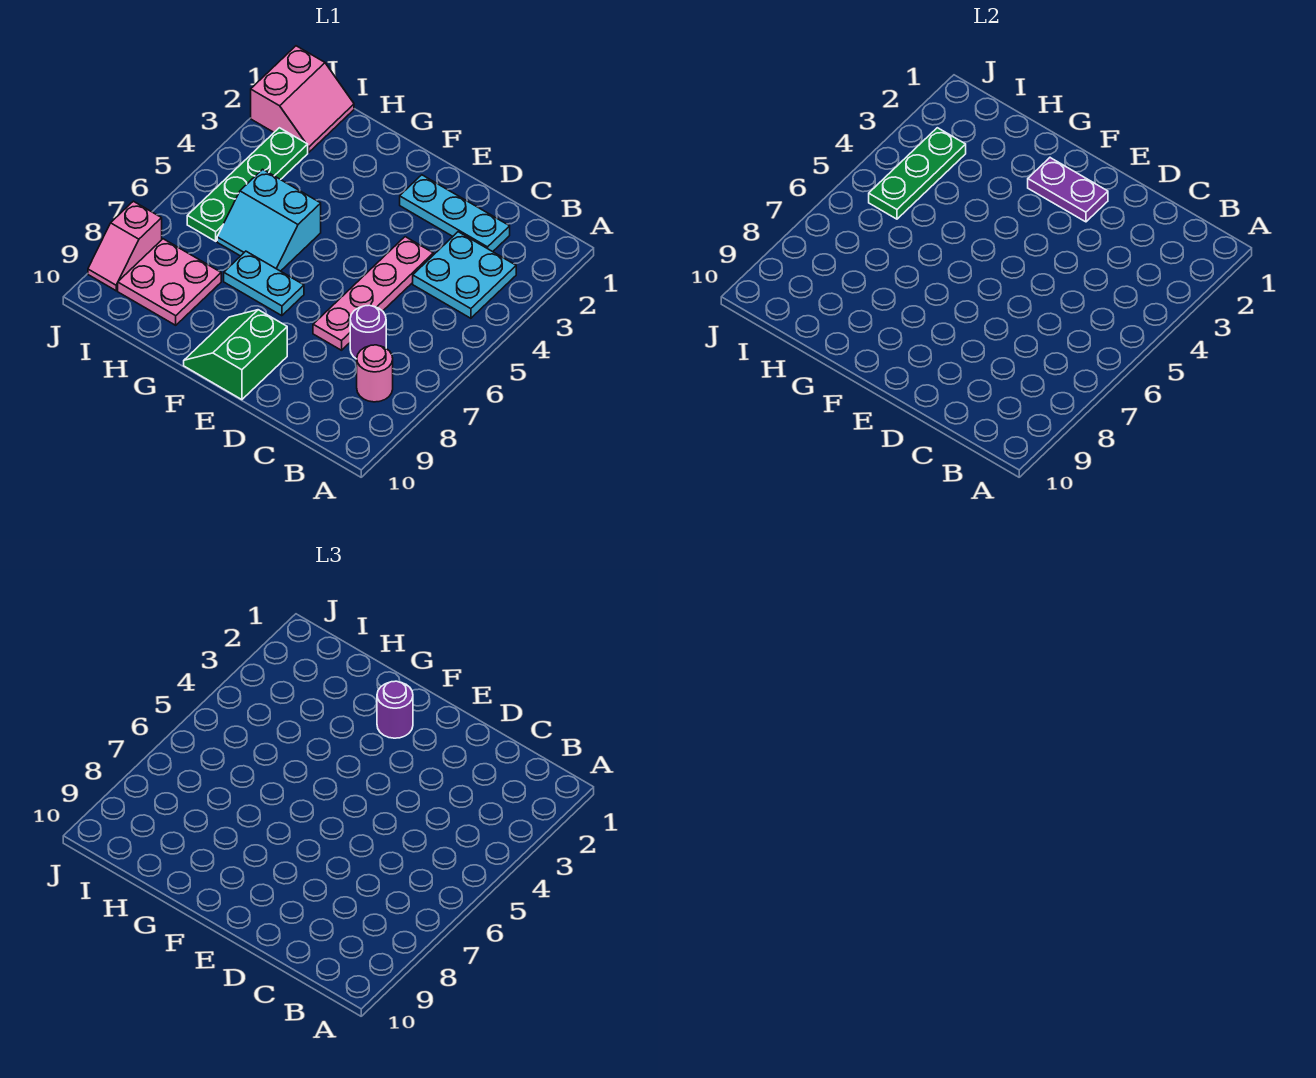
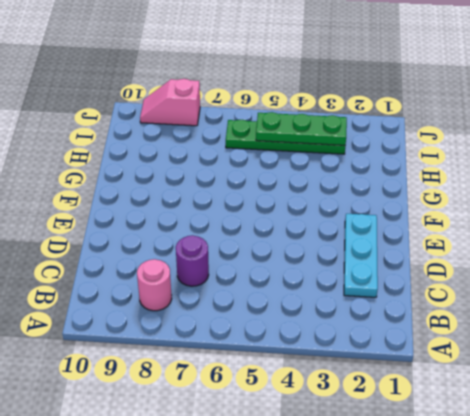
none -> cyan 2x2 plate [413,232,516,318]
none -> pink 1x4 plate [313,237,433,350]
none -> green 2x2 slope [184,310,287,400]

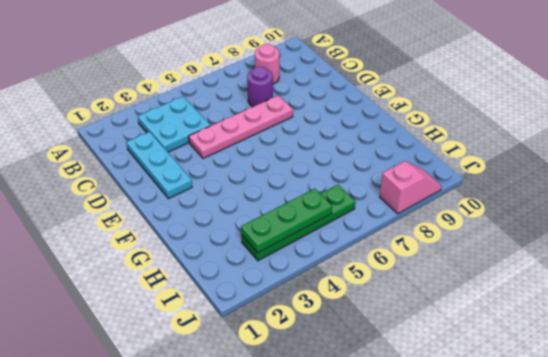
none -> green 2x2 slope [184,310,287,400]
none -> cyan 1x2 plate [224,251,304,316]
none -> cyan 2x2 slope [217,169,321,271]

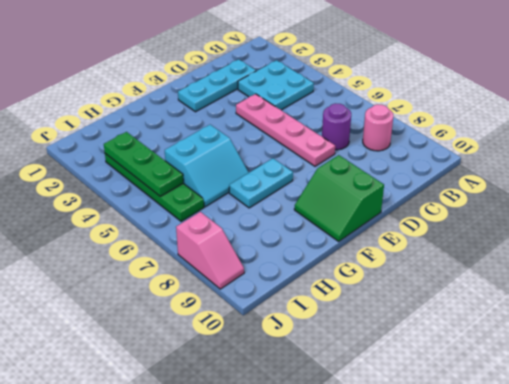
none -> pink 2x2 plate [118,239,221,325]
none -> pink 2x2 slope [251,46,354,152]
none -> purple 1x2 plate [1028,158,1108,222]

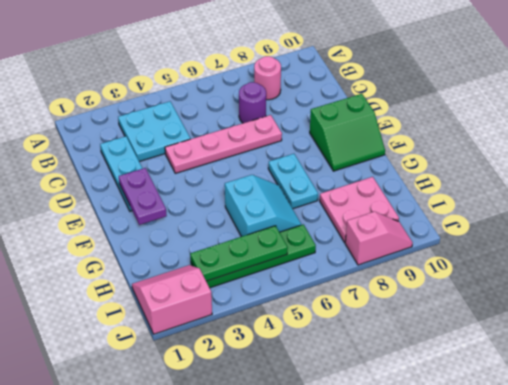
none -> purple 1x1 round brick [377,681,413,738]

